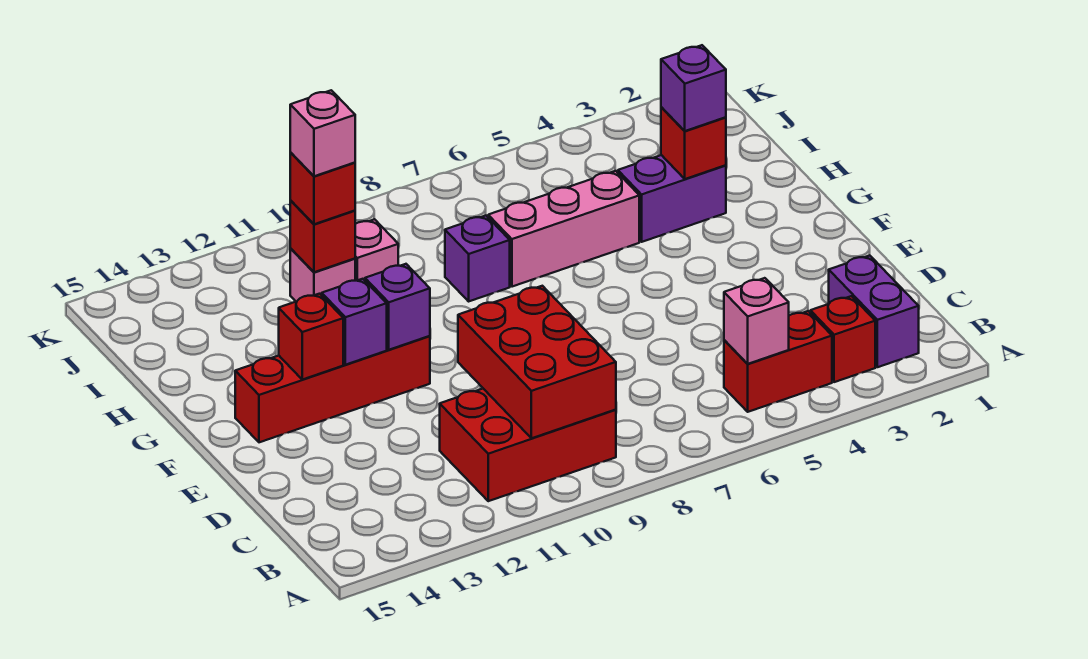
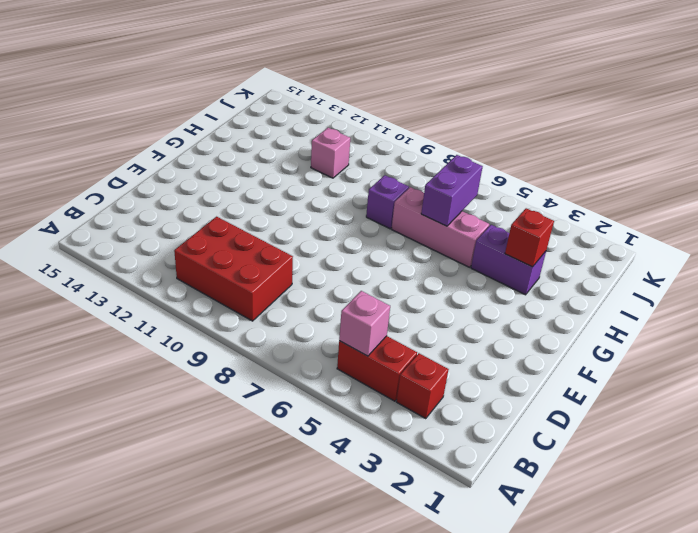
purple 1x2 brick [421,155,483,226] -> purple 1x2 brick moved to [829,255,919,367]
none -> red 1x4 brick [235,336,430,442]
none -> pink 1x1 brick [355,219,398,281]
none -> red 2x3 brick [458,286,616,438]

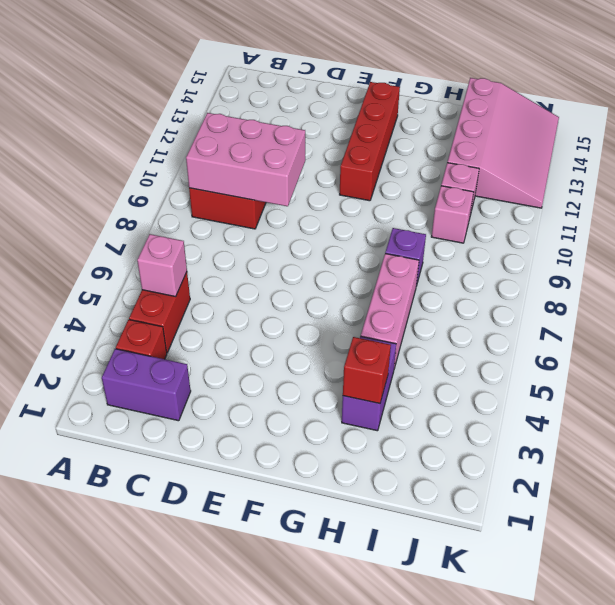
pink 2x3 brick [186,113,305,206] -> red 2x3 brick [458,286,616,438]
pink 3x4 slope [447,78,559,208] -> none
none -> purple 1x1 brick [365,264,430,350]
none -> purple 1x1 brick [322,279,387,365]
none -> red 1x1 brick [279,294,343,380]

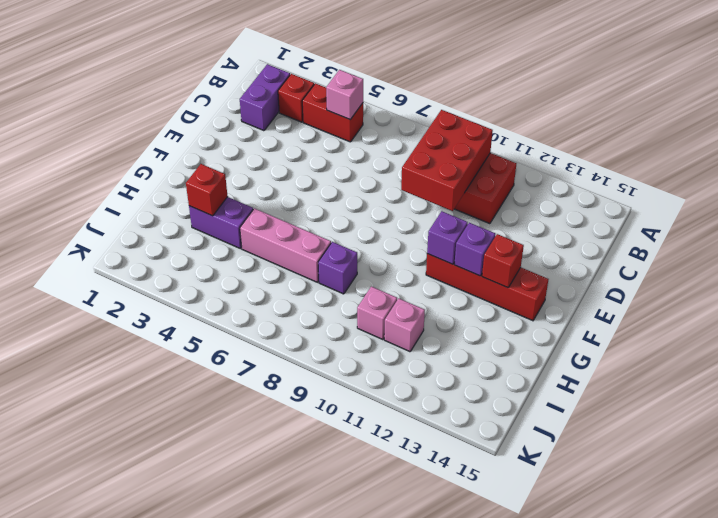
none -> red 1x1 brick [290,201,355,272]
none -> purple 1x1 brick [661,45,726,131]
none -> red 1x1 brick [290,153,355,224]

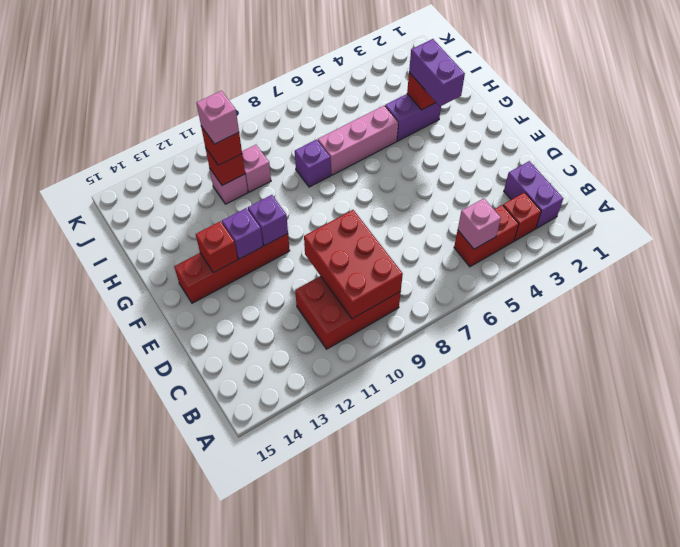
purple 1x2 brick [409,39,465,106] -> purple 1x1 brick [661,45,726,131]

